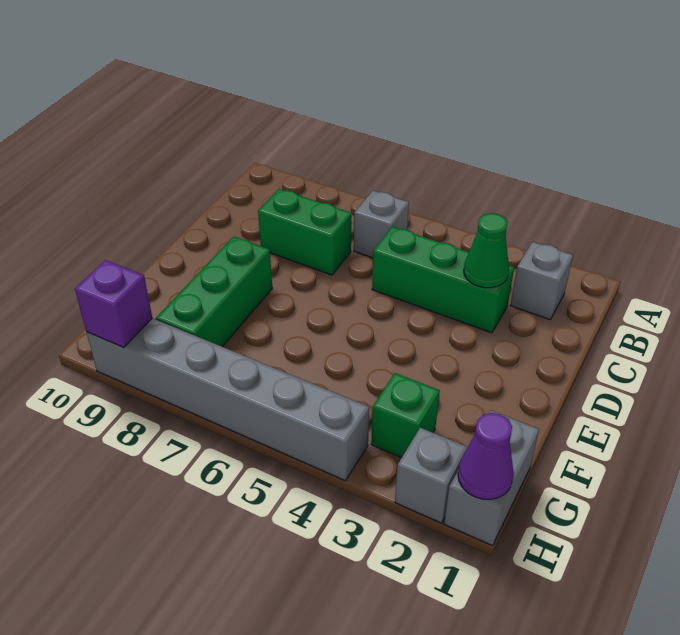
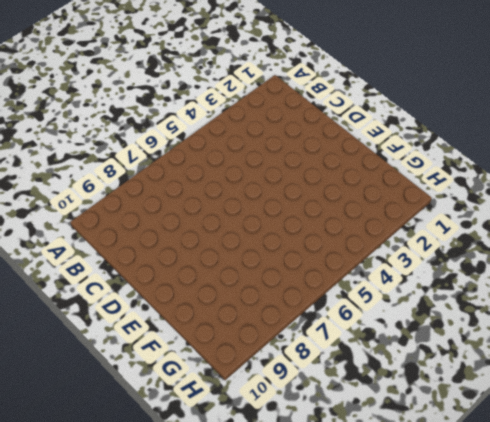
none -> grey 1x1 brick [510,242,573,320]
none -> grey 1x1 brick [354,191,409,258]
none -> green 1x3 brick [372,227,514,333]

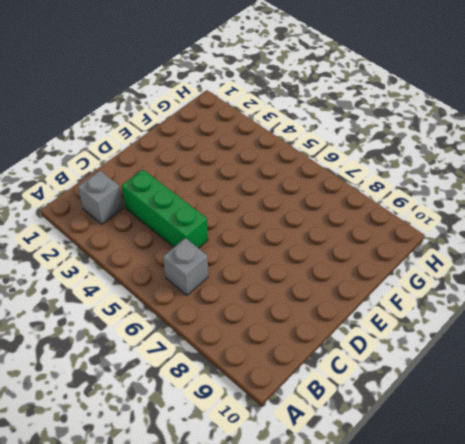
none -> green 1x2 brick [258,189,351,275]
none -> green 1x3 brick [156,236,272,347]
none -> grey 1x2 brick [444,410,539,546]

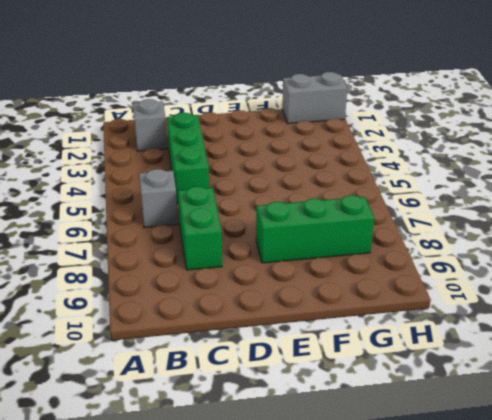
none -> green 1x1 brick [371,373,440,458]
none -> grey 1x1 brick [395,428,468,523]
none -> grey 1x6 brick [86,318,369,480]

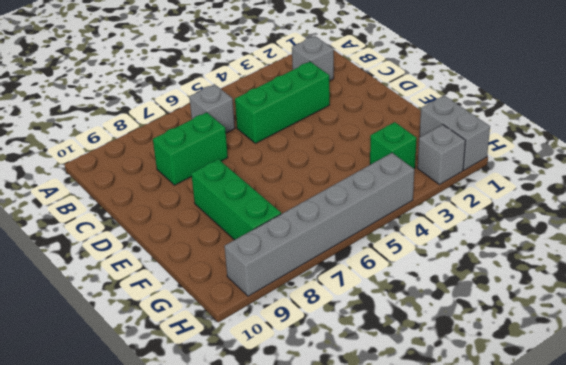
none -> green 1x1 cone [464,213,509,288]
none -> purple 1x1 cone [458,413,514,499]
none -> purple 1x1 brick [75,260,152,348]

